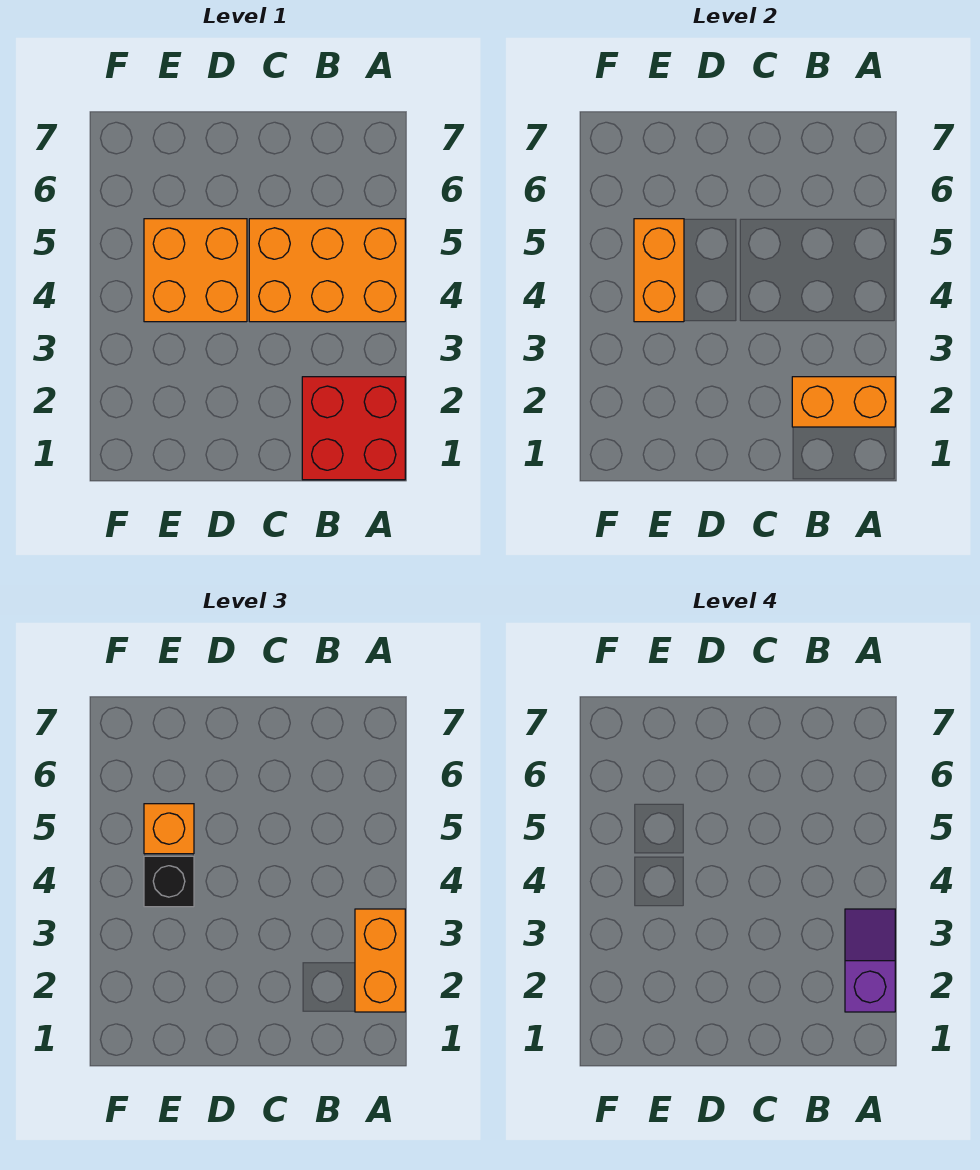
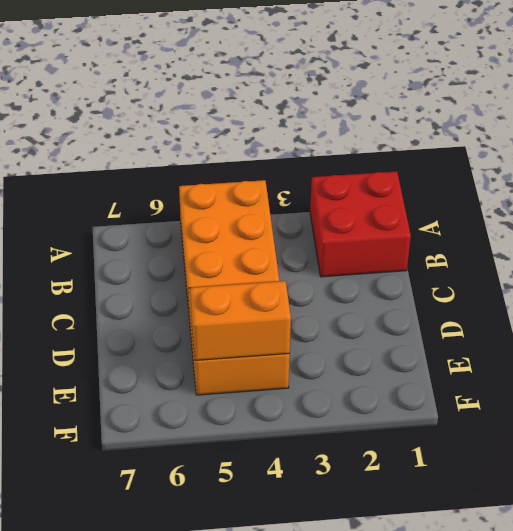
none -> orange 1x2 brick [792,377,895,427]
none -> orange 1x2 brick [355,909,405,1012]

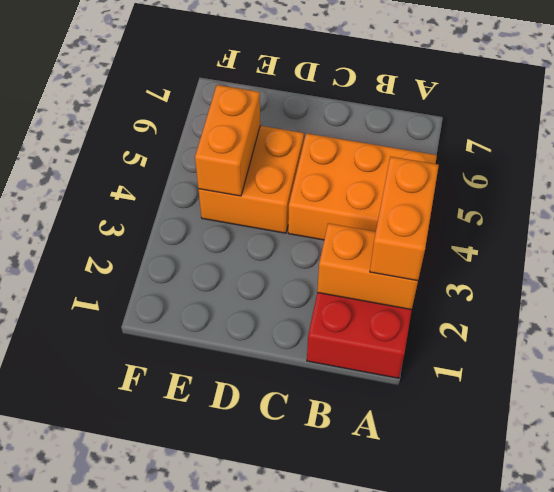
none -> black 1x1 brick [144,856,194,907]
none -> orange 1x1 brick [144,804,194,854]

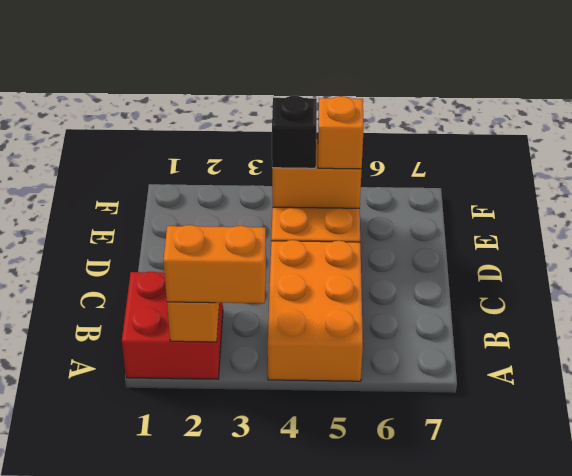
none -> purple 1x2 slope [845,909,895,1012]

